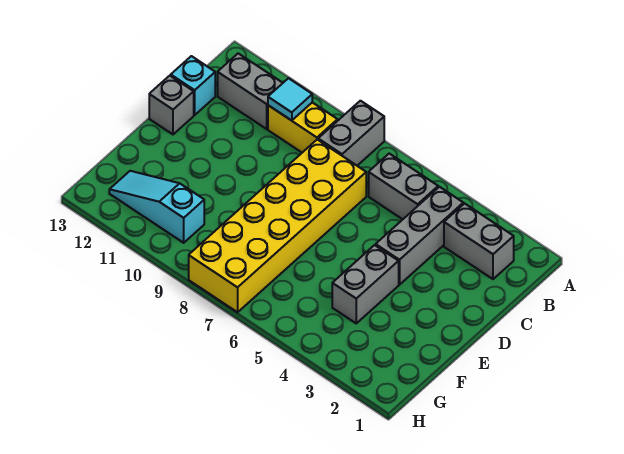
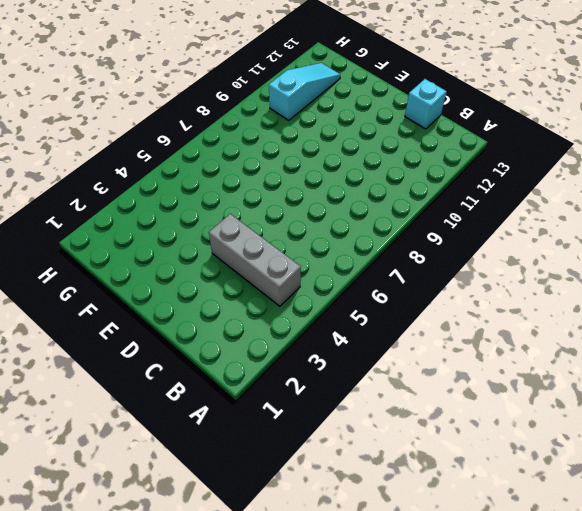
none -> grey 1x2 brick [318,101,384,166]
none -> grey 1x2 brick [444,204,514,279]
none -> grey 1x2 brick [369,154,438,219]

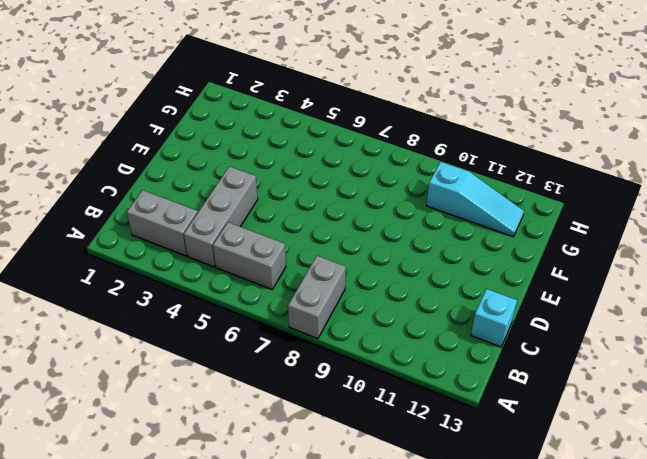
none -> yellow 1x2 brick [268,103,338,153]
none -> grey 1x2 brick [218,53,282,129]
none -> yellow 2x6 brick [189,140,366,312]

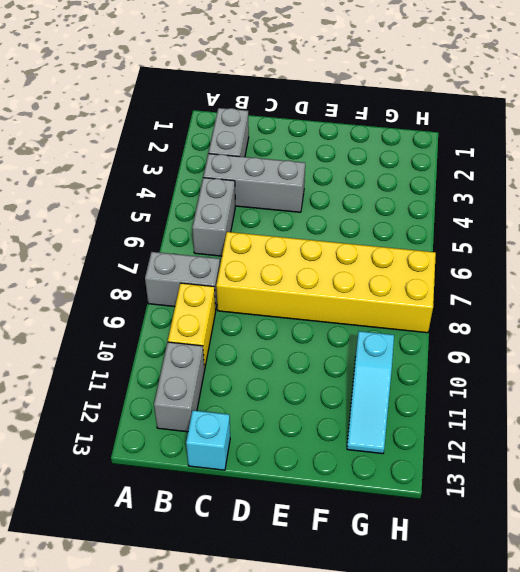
none -> grey 1x1 brick [149,76,194,134]
none -> grey 1x2 brick [332,245,399,323]
none -> cyan 1x1 tile [268,78,312,121]

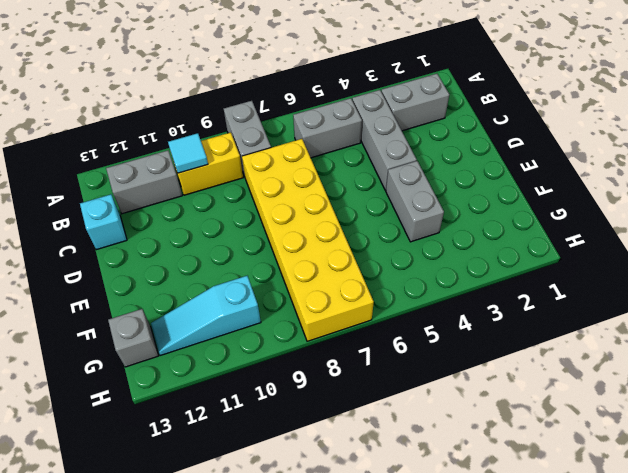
grey 1x1 brick [108,309,158,367] -> grey 1x1 brick moved to [149,76,194,134]

